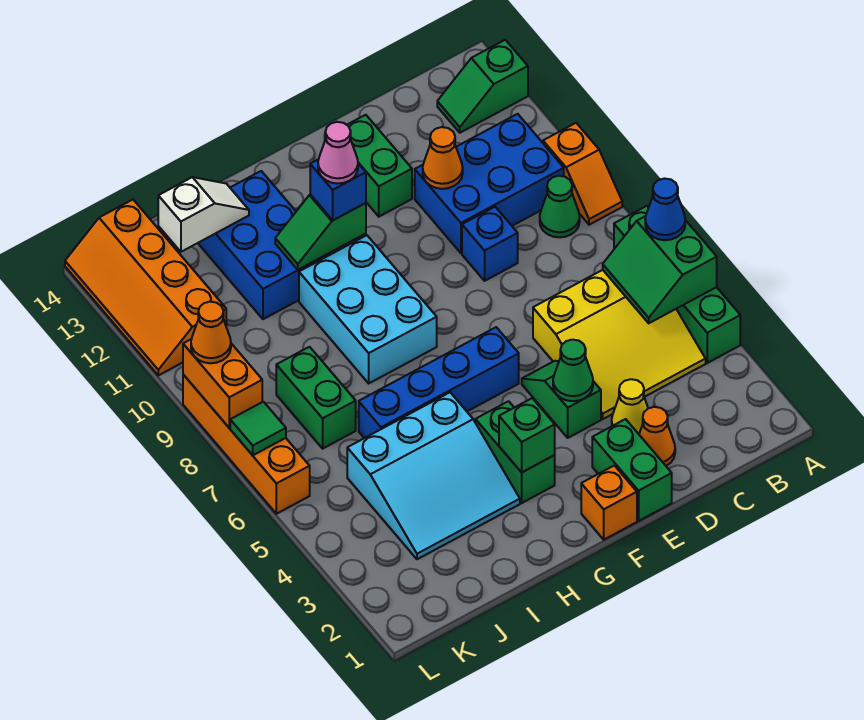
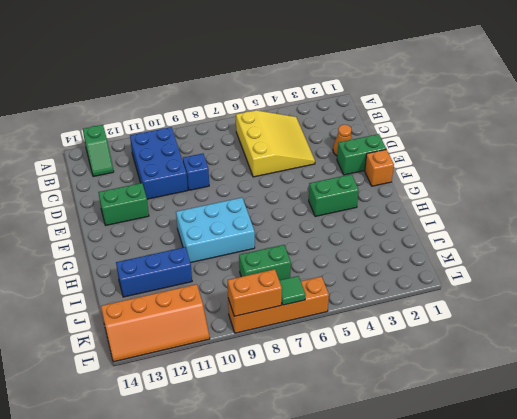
blue 1x3 brick [116,247,192,297] -> blue 2x3 brick [198,171,331,319]
none -> green 1x4 brick [614,206,740,363]
none -> orange 1x2 slope [543,123,622,225]
none -> green 1x1 cone [540,176,580,237]
none -> yellow 1x1 cone [612,379,648,434]

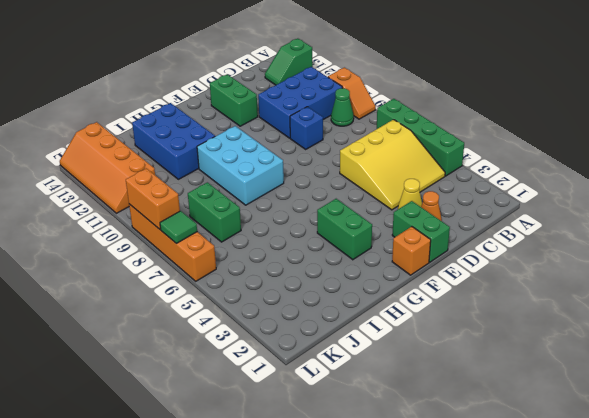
none -> green 1x2 slope [522,361,601,438]
none -> blue 1x4 brick [359,327,519,438]
none -> cyan 3x3 slope [347,392,520,559]
none -> green 2x2 slope [603,216,717,323]

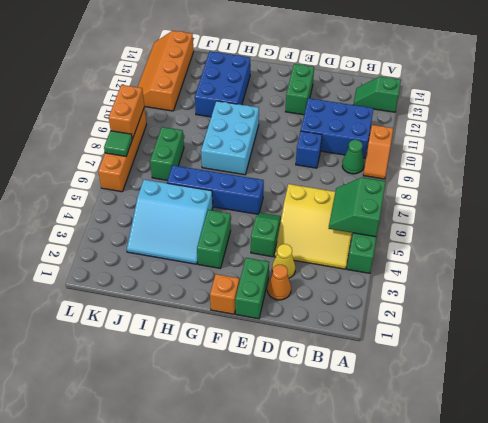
none -> orange 1x1 cone [423,127,463,189]
none -> green 1x1 cone [553,340,593,401]
none -> green 1x1 brick [499,398,555,472]
none -> green 1x2 slope [275,195,366,270]

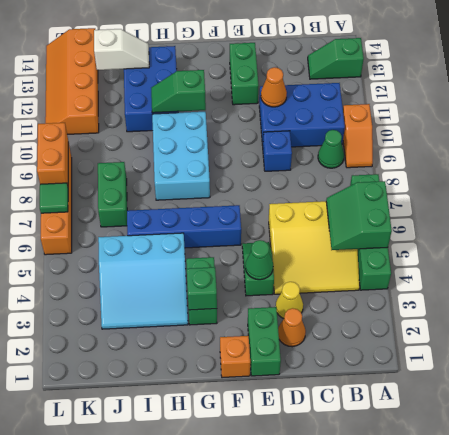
none -> blue 1x1 cone [645,179,685,240]
none -> blue 1x1 brick [310,159,366,220]
none -> orange 1x1 cone [191,302,231,363]
none -> pink 1x1 cone [318,122,358,184]

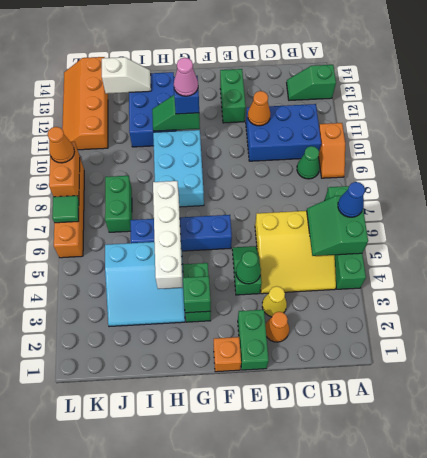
white 1x4 brick [153,181,183,289] -> none
none -> blue 1x1 brick [462,207,518,281]

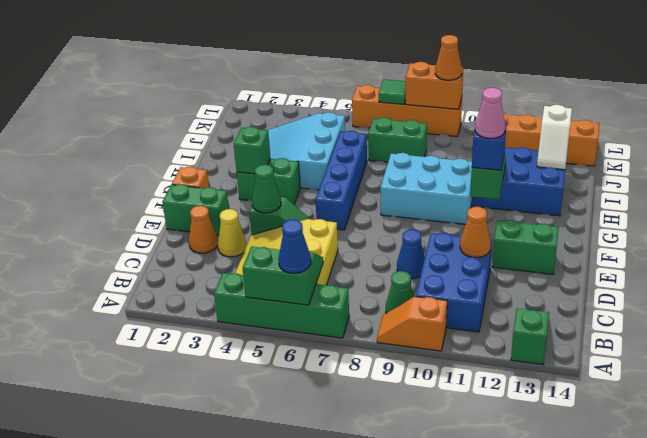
blue 1x1 cone [397,229,425,279] -> blue 1x1 brick [462,207,518,281]

